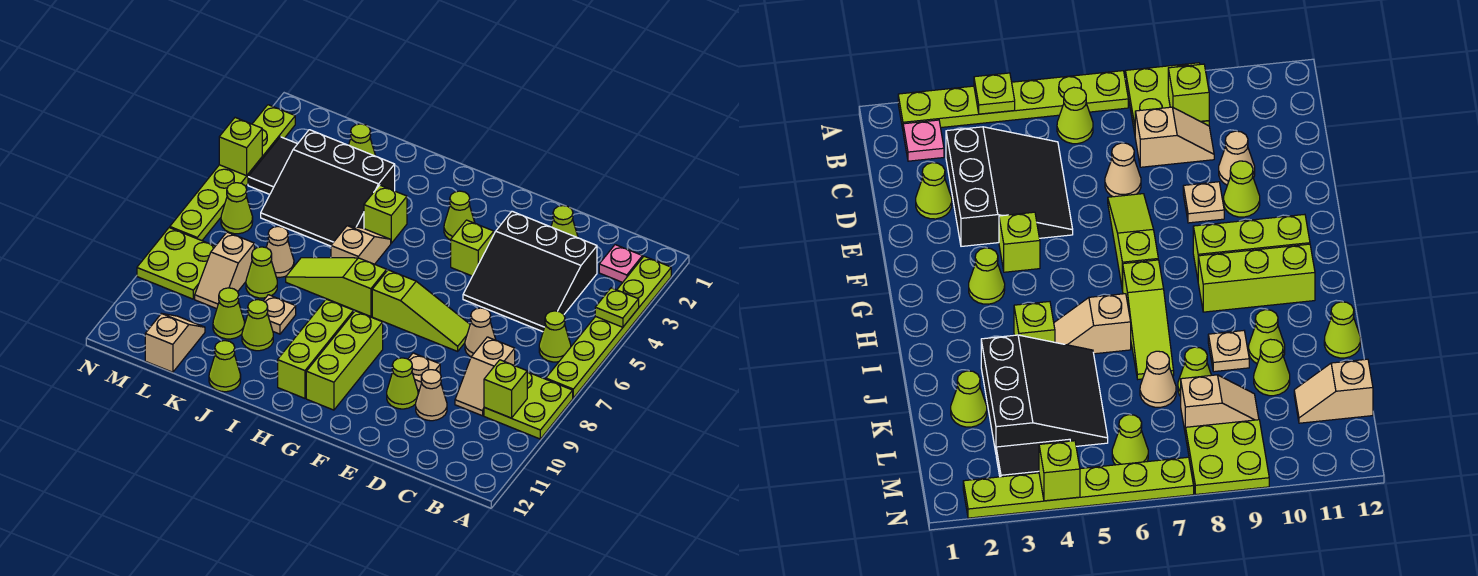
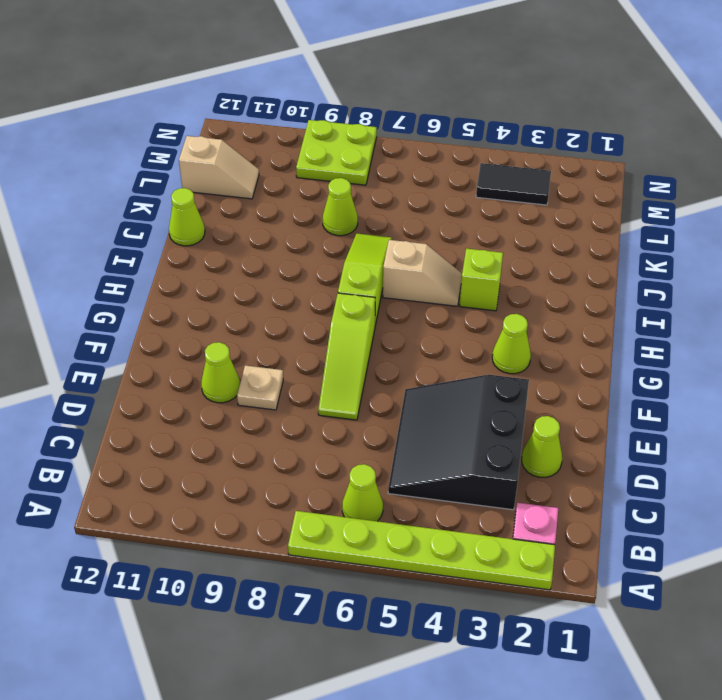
none -> lime 2x2 plate [484,372,573,439]
none -> tan 1x2 slope [455,337,515,416]
none -> tan 1x1 cone [465,308,496,357]
none -> tan 1x1 cone [416,370,447,421]

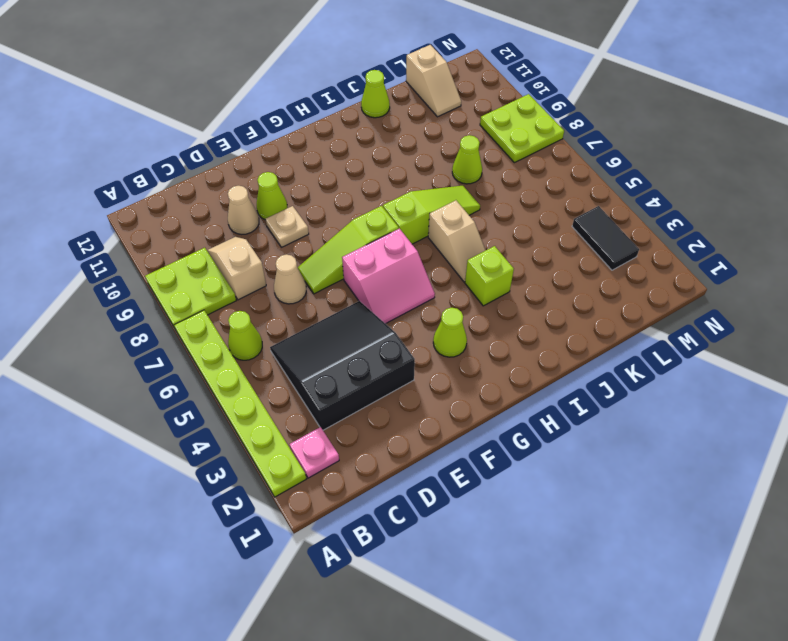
pink 2x2 slope [342,229,435,324] -> none
none -> lime 1x1 cone [551,206,578,238]
none -> lime 1x1 brick [451,220,494,276]
none -> lime 1x3 brick [306,311,383,410]
none -> lime 1x3 brick [278,299,354,398]

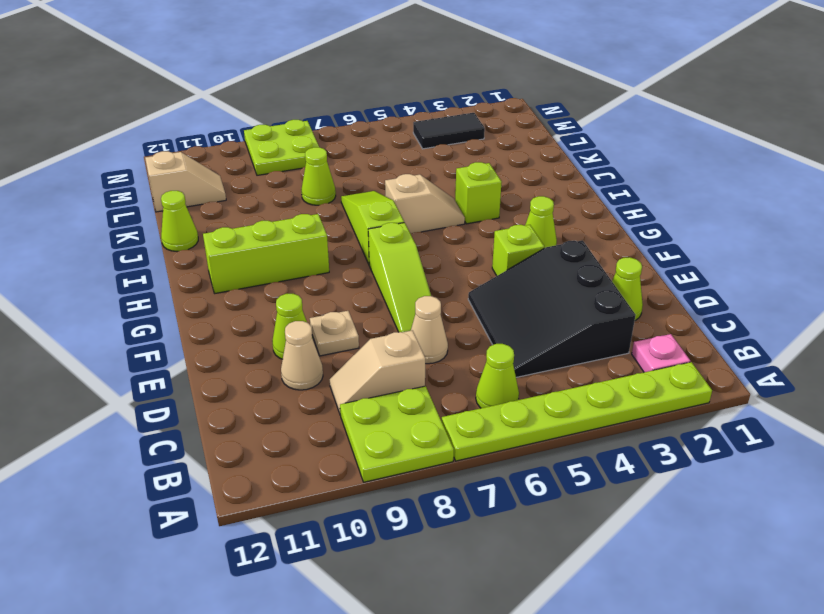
none -> lime 1x3 brick [306,311,383,410]
none -> black 3x3 slope [261,130,395,246]
none -> tan 1x1 plate [264,295,296,334]
none -> lime 1x1 cone [242,300,273,351]

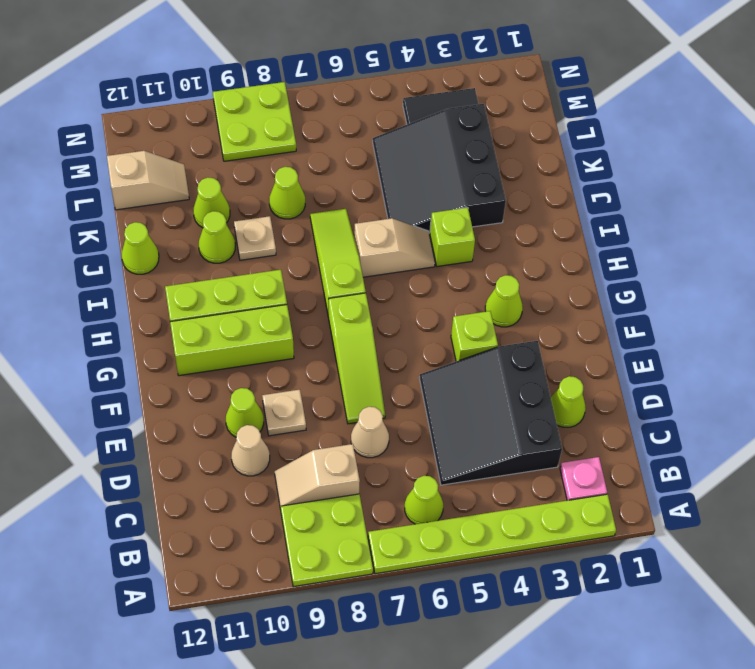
none -> lime 1x1 cone [349,124,376,156]
none -> tan 1x1 cone [266,226,294,278]
none -> tan 1x2 slope [195,232,254,309]
none -> lime 1x1 cone [221,183,253,234]

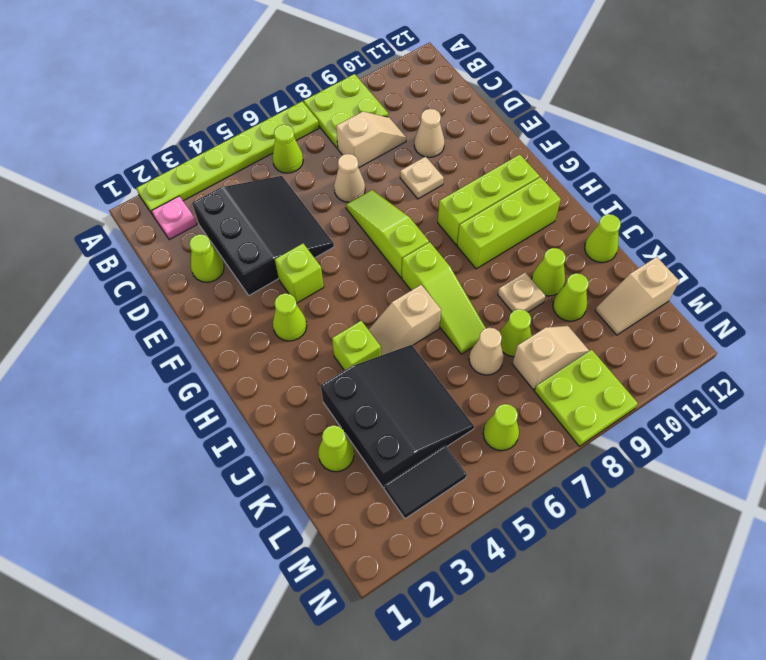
none -> lime 1x1 cone [387,358,418,409]
none -> lime 1x6 plate [170,105,295,241]
none -> lime 1x1 plate [595,288,639,327]
none -> lime 1x1 brick [484,360,527,418]

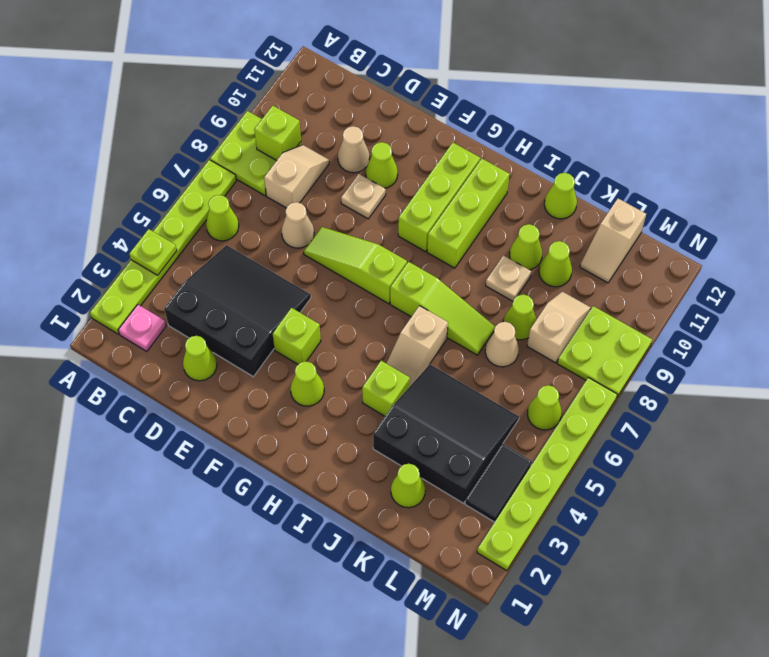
none -> lime 1x1 brick [219,118,262,176]

